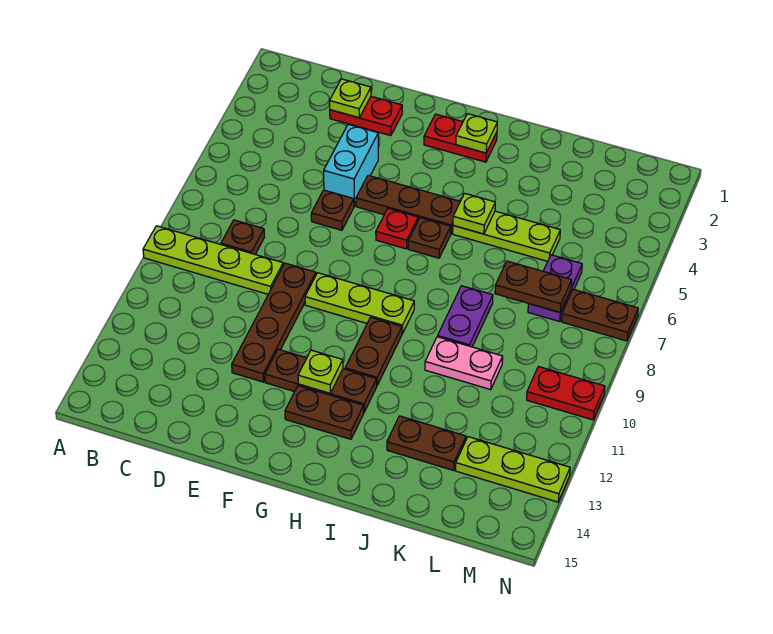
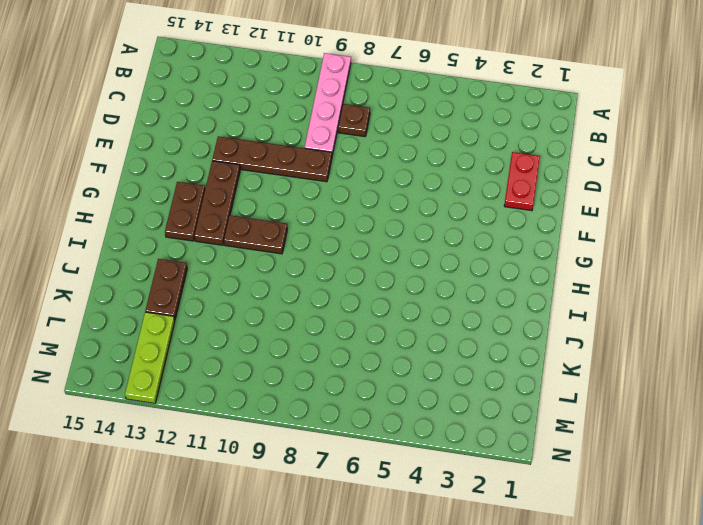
pink 1x4 plate [305,53,351,155] -> lime 1x4 plate [143,226,283,294]
none -> cyan 1x2 brick [324,124,378,206]
none -> brown 1x1 plate [311,190,354,230]
none -> brown 1x3 plate [356,175,460,233]

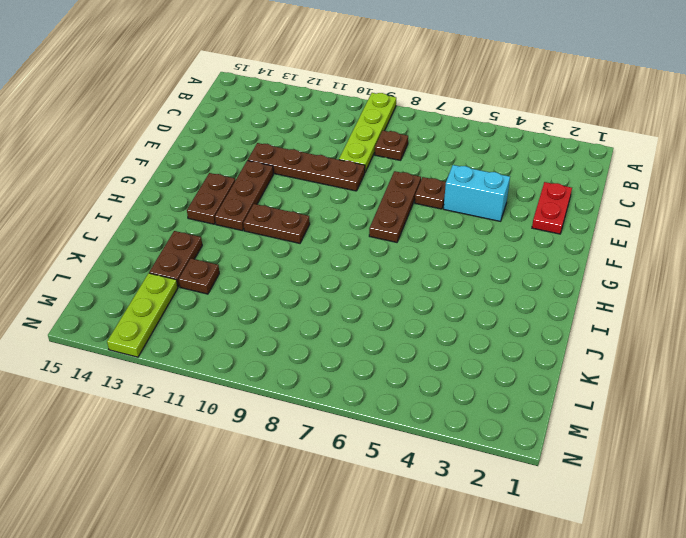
brown 1x3 plate [369,171,421,242] -> brown 1x3 plate moved to [356,175,460,233]
brown 1x1 plate [179,259,219,294] -> brown 1x1 plate moved to [408,218,451,258]
none -> lime 1x3 plate [305,273,414,334]
none -> red 1x2 plate [424,114,497,162]
none -> red 1x1 plate [376,209,418,249]

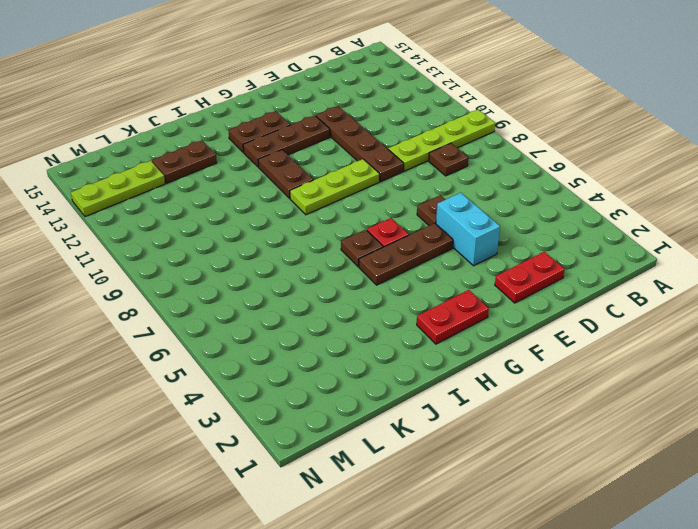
none -> lime 1x3 plate [453,211,560,261]
none -> purple 1x2 plate [438,286,493,347]
none -> pink 1x2 plate [425,337,503,390]

